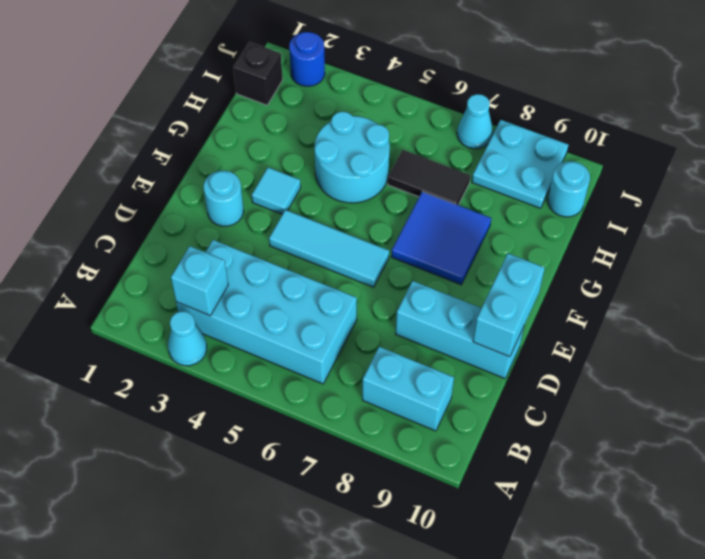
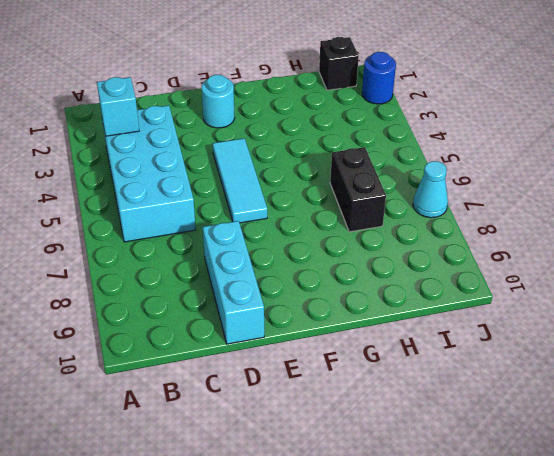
black 1x2 brick [330,147,386,232] -> black 1x2 tile [388,150,470,205]
none -> cyan 1x1 cone [168,311,207,366]
none -> cyan 1x2 brick [362,347,454,431]
none -> cyan 1x1 tile [252,167,301,214]

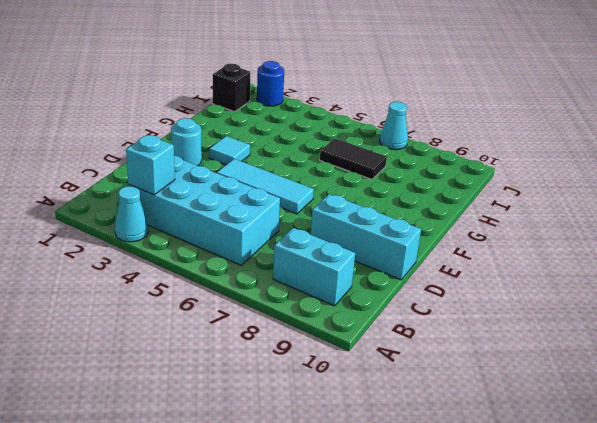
none -> blue 2x2 tile [391,192,491,285]
none -> cyan 2x2 round brick [314,112,390,203]
none -> cyan 2x2 plate [472,120,568,208]

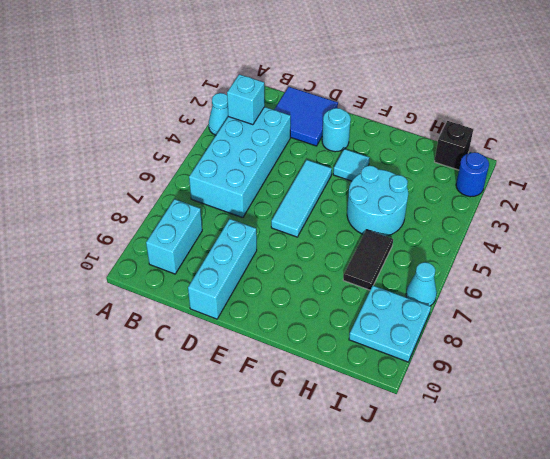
blue 2x2 tile [274,87,338,146] -> blue 2x2 tile moved to [391,192,491,285]
none -> cyan 1x1 round brick [548,161,590,217]
none -> cyan 1x2 brick [473,253,545,357]

